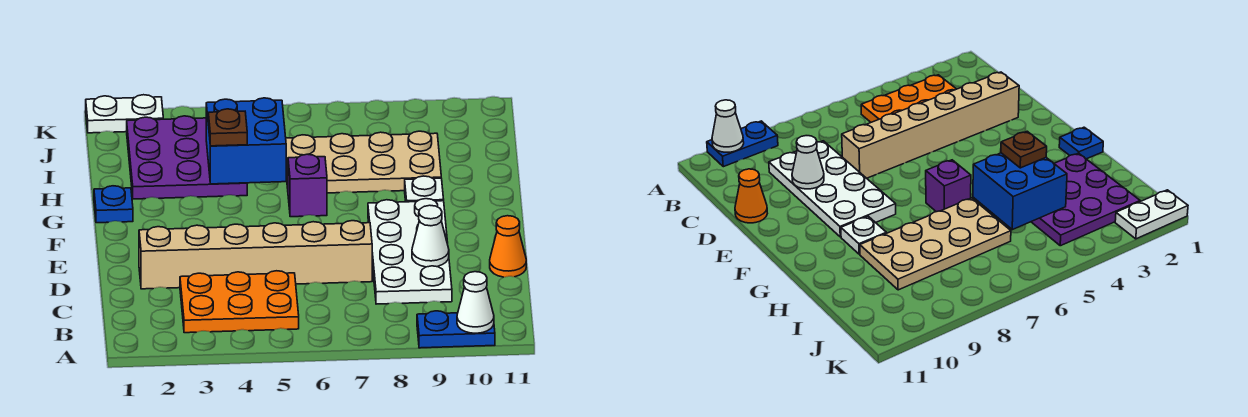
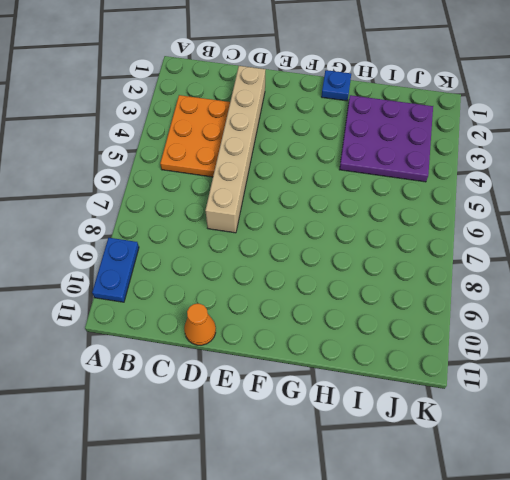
none -> white 2x4 plate [368,199,452,304]
none -> purple 1x1 brick [288,154,327,217]
none -> white 1x1 plate [405,176,444,202]

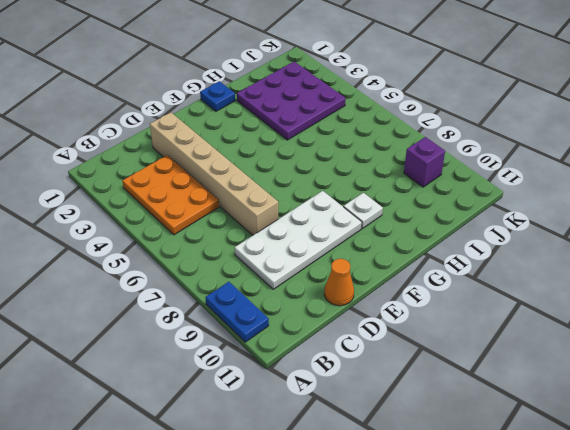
purple 1x1 brick [404,137,445,187] -> purple 1x1 brick moved to [288,154,327,217]
none -> tan 2x4 plate [286,131,441,193]
none -> white 1x2 plate [86,95,163,133]
none -> white 1x1 cone [457,272,494,333]

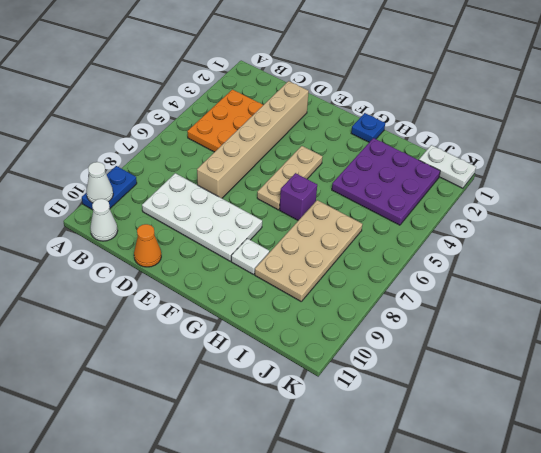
white 1x1 cone [90,199,118,241] -> white 1x1 cone moved to [412,205,449,267]
tan 1x3 plate [257,146,322,210] -> none
white 1x2 plate [419,145,476,188] -> white 1x2 plate turned to [86,95,163,133]
none -> blue 2x2 brick [206,98,286,184]
none -> brown 1x1 plate [208,109,247,146]

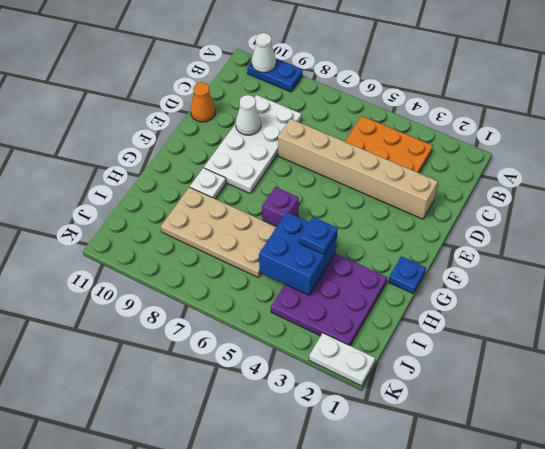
blue 1x1 plate [299,217,338,255] -> brown 1x1 plate [208,109,247,146]

